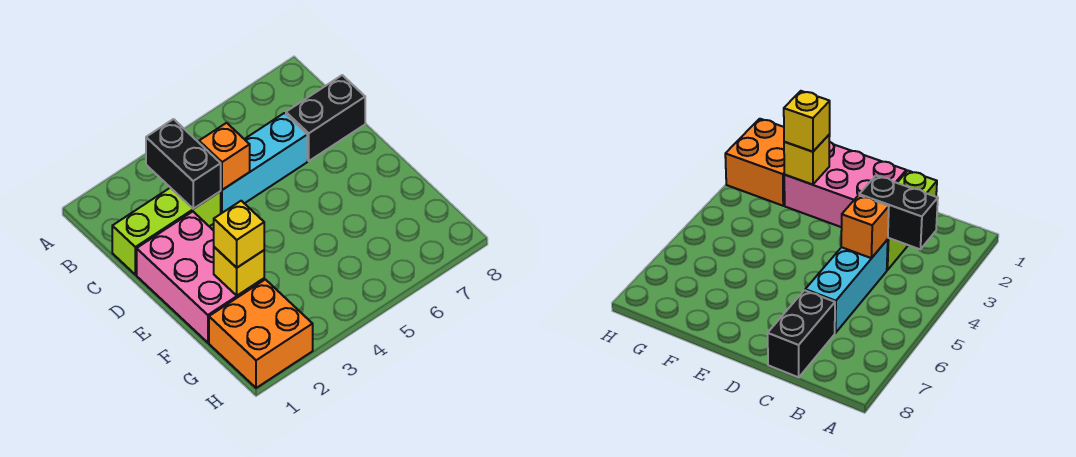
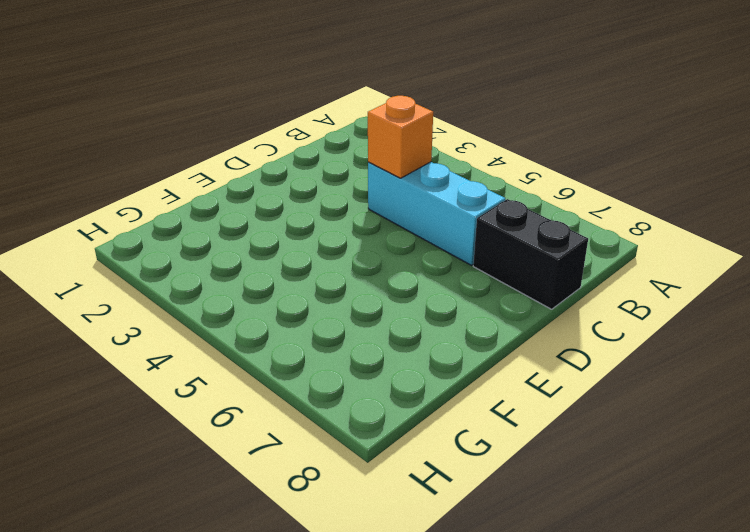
none -> lime 1x3 brick [112,188,221,275]
none -> pink 2x3 brick [137,212,264,343]

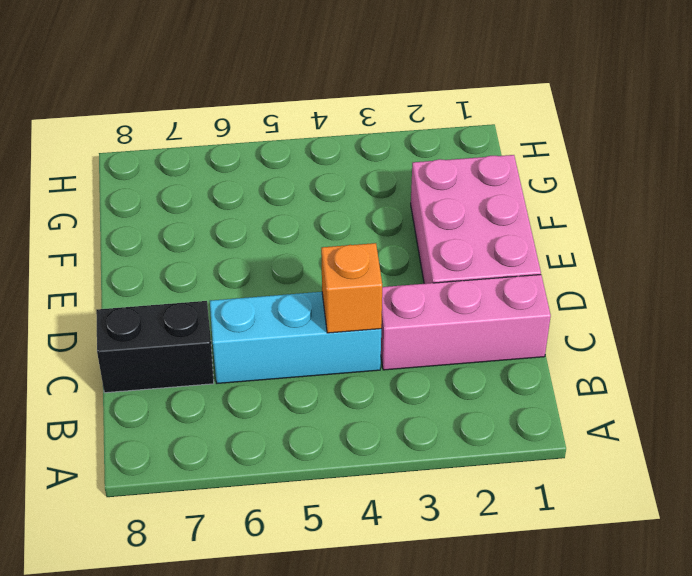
pink 1x3 brick [381,275,551,370] -> lime 1x3 brick [112,188,221,275]
none -> orange 2x2 brick [209,279,313,388]
none -> black 1x2 brick [146,119,221,209]

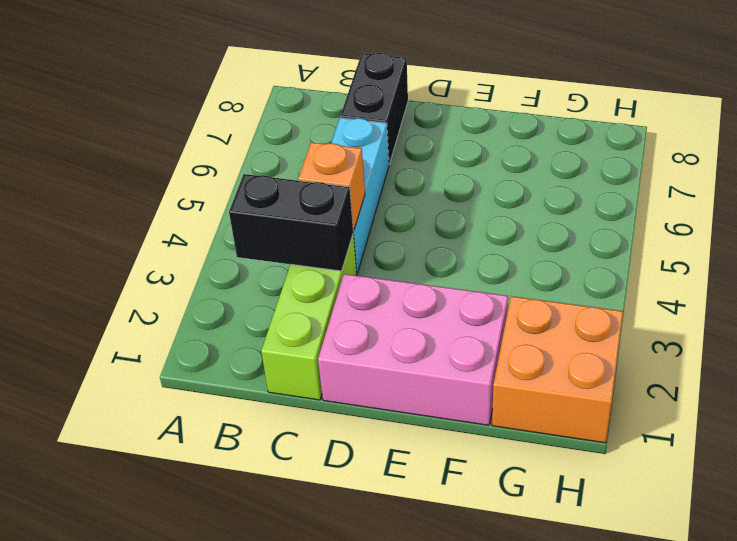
none -> yellow 1x1 brick [214,247,264,296]
none -> yellow 1x1 brick [214,201,264,268]

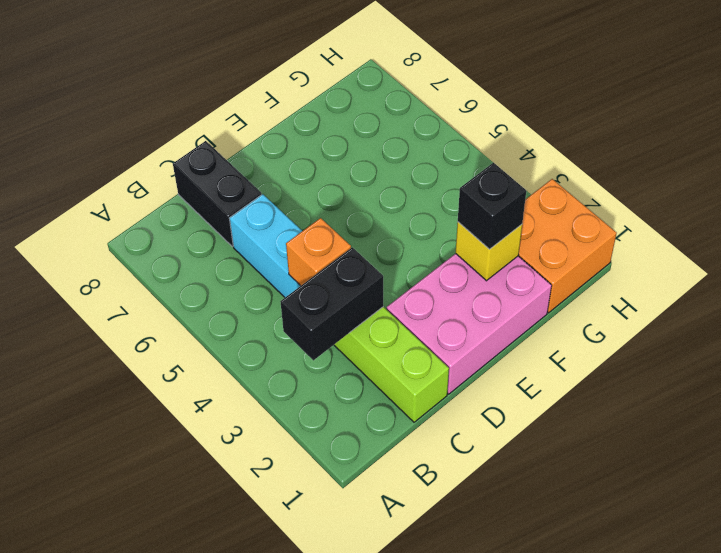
black 1x1 brick [458,162,526,249] -> yellow 1x1 brick [214,201,264,268]

